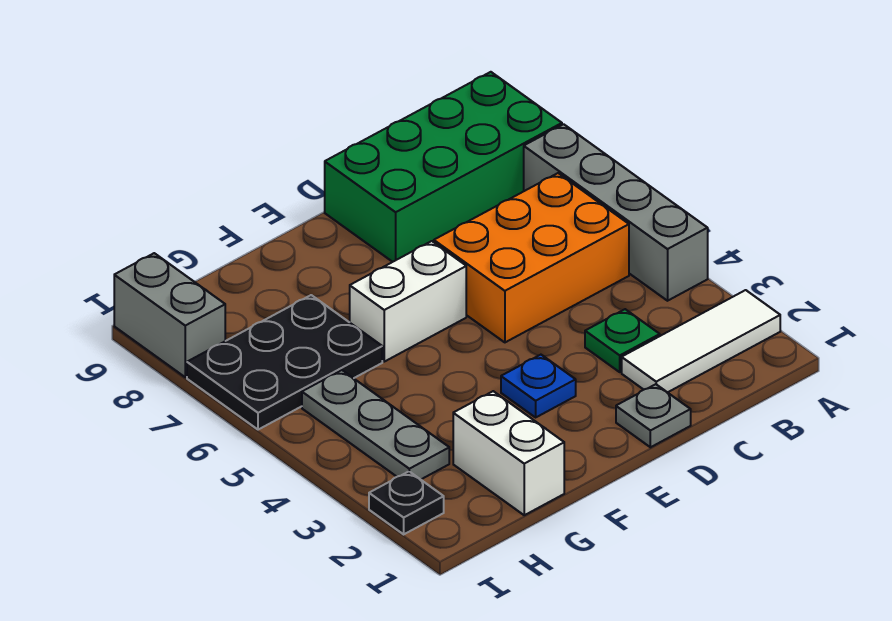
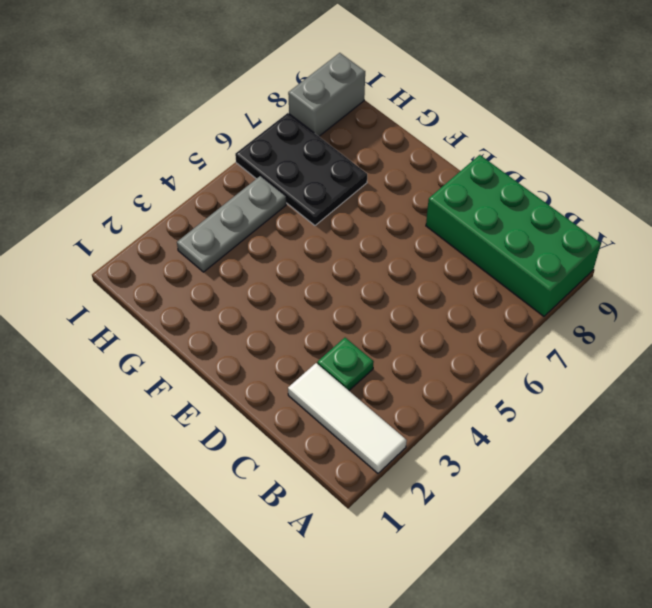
none -> grey 1x4 brick [524,124,708,301]
none -> orange 2x3 brick [434,173,629,342]
none -> grey 1x1 plate [616,384,691,447]

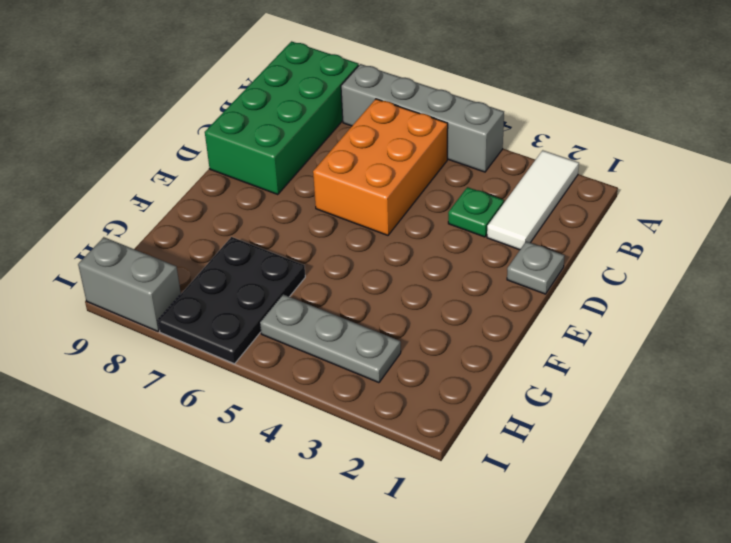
none -> blue 1x1 plate [501,355,576,417]
none -> white 1x2 brick [350,241,466,362]
none -> white 1x2 brick [453,391,564,515]

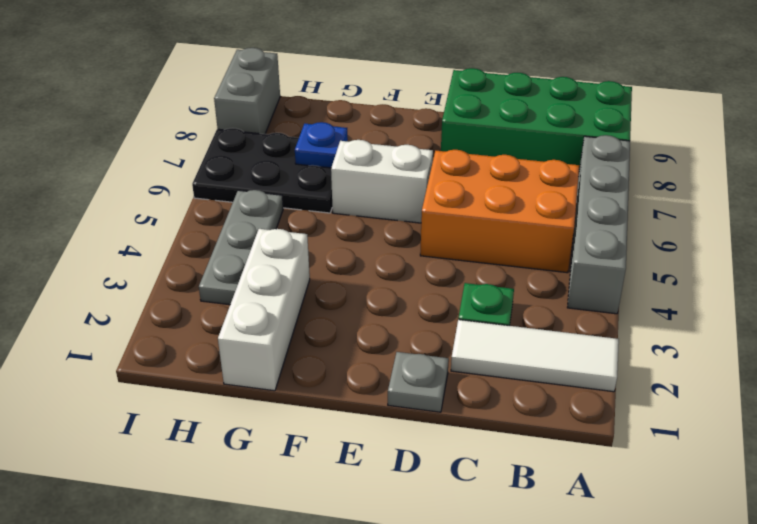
white 1x3 brick [218,229,310,391] -> white 1x2 brick [453,391,564,515]
blue 1x1 plate [295,122,348,168] -> blue 1x1 plate moved to [501,355,576,417]
none -> black 1x1 plate [369,472,444,534]

